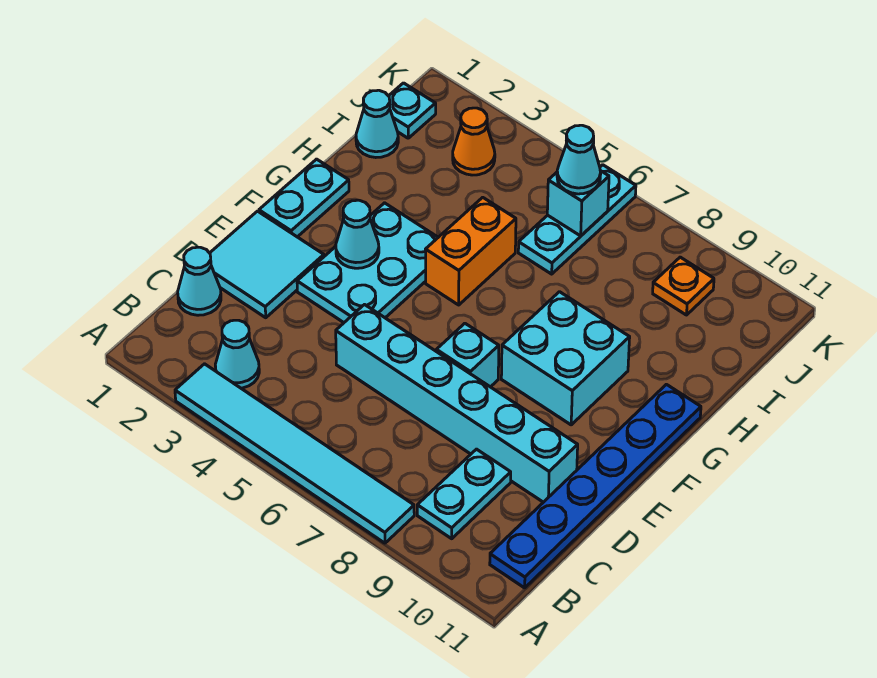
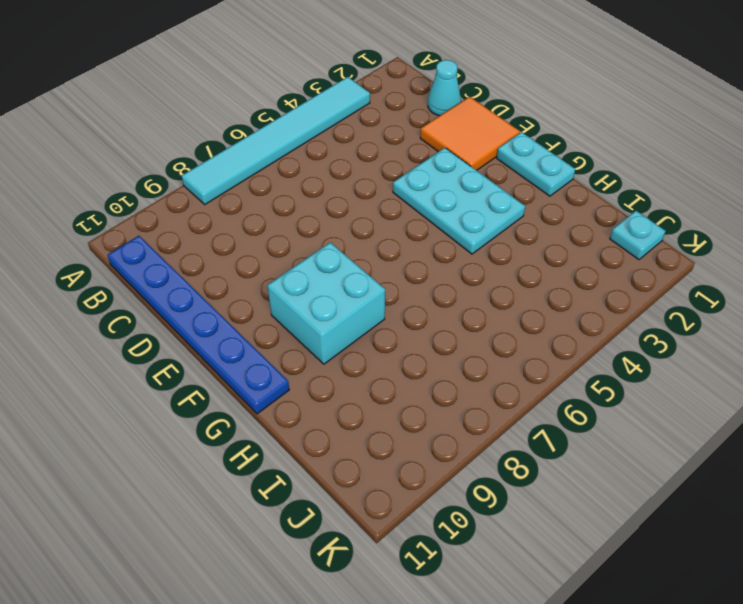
orange 2x2 tile [420,97,520,170] -> cyan 2x2 tile [210,211,324,318]
none -> cyan 1x1 cone [215,320,259,388]
none -> cyan 1x2 plate [417,449,511,539]
none -> cyan 1x6 brick [336,305,578,502]

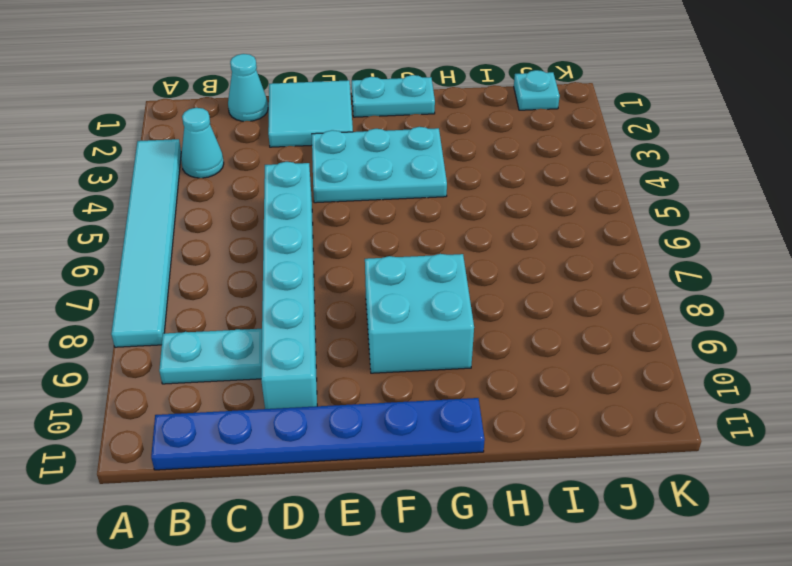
none -> cyan 1x1 brick [436,323,499,387]
none -> orange 1x2 brick [425,197,516,305]
none -> cyan 1x1 cone [356,90,398,158]

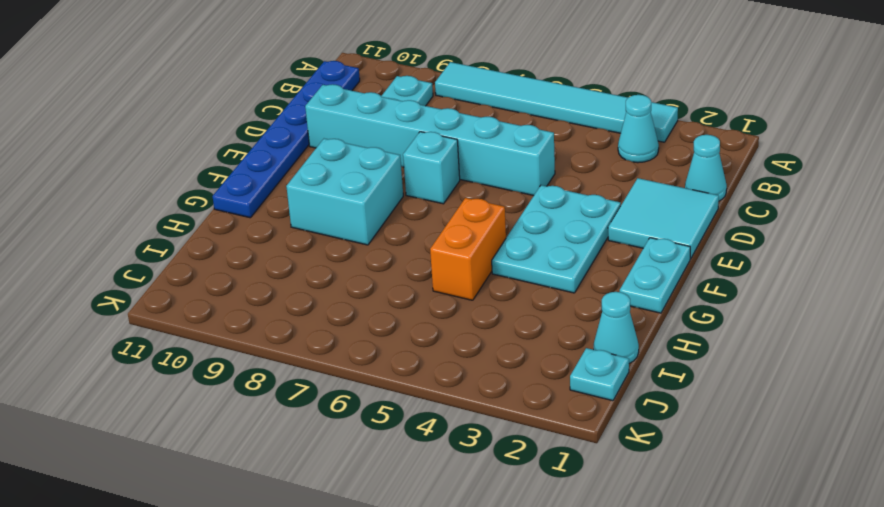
none -> cyan 1x3 plate [518,165,636,274]
none -> orange 1x1 cone [453,108,495,175]
none -> orange 1x1 plate [653,257,714,315]

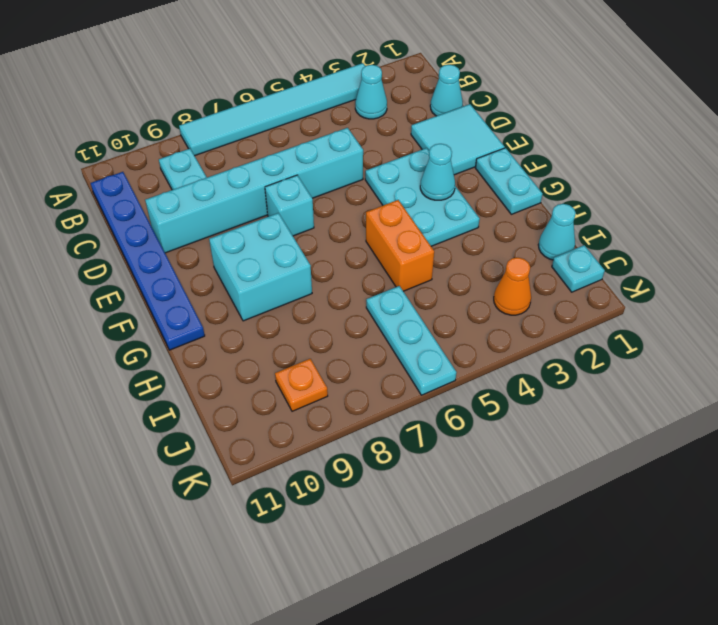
none -> cyan 1x1 brick [547,171,609,236]
none -> cyan 1x1 cone [557,125,601,194]

